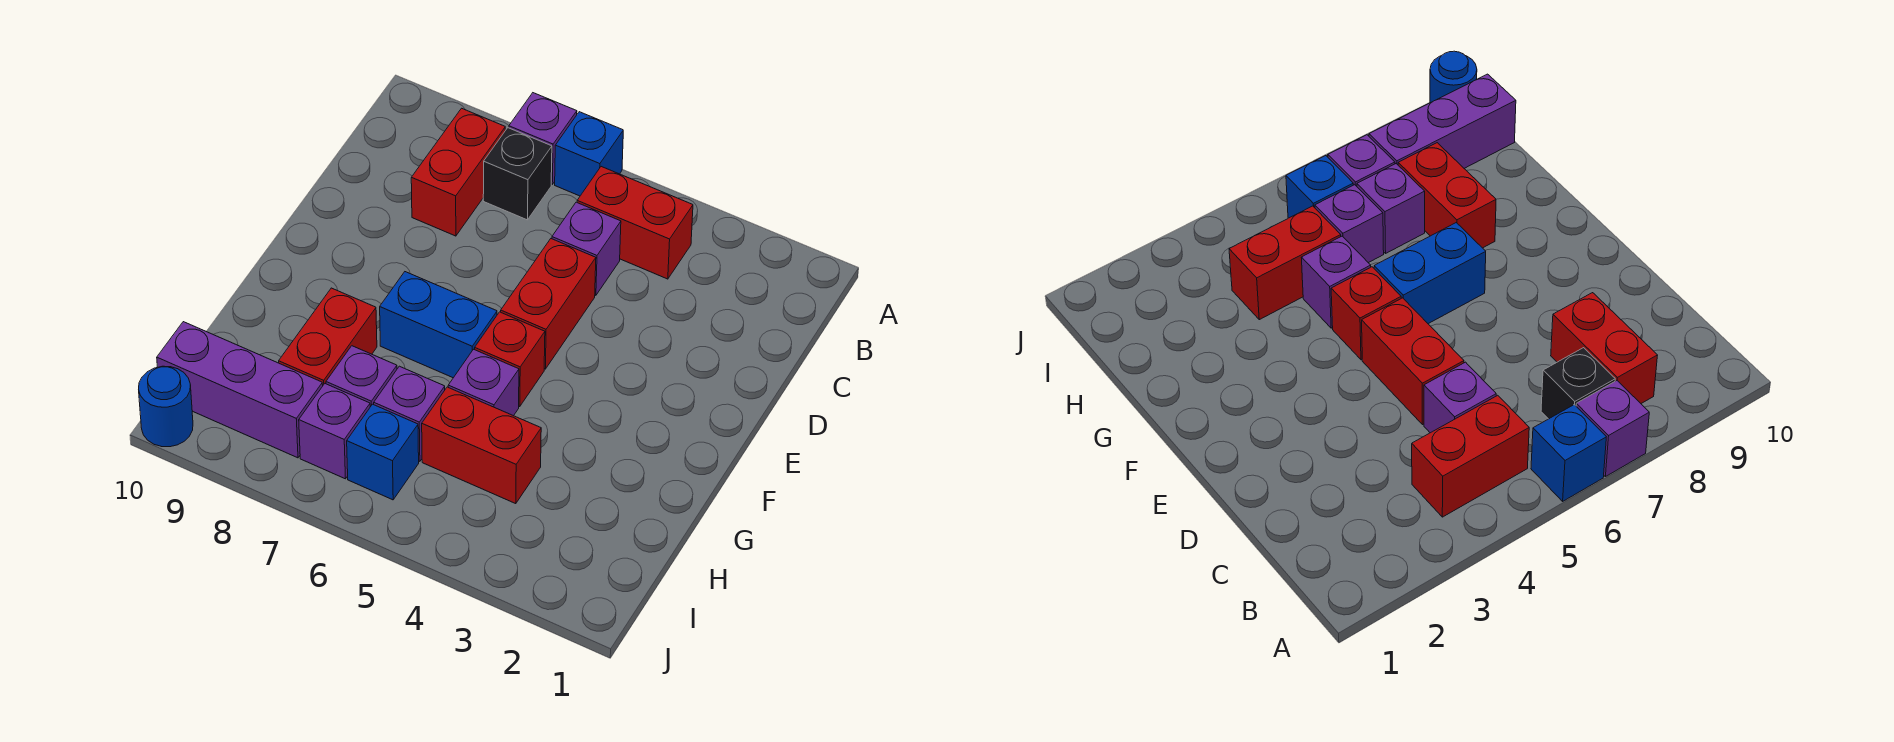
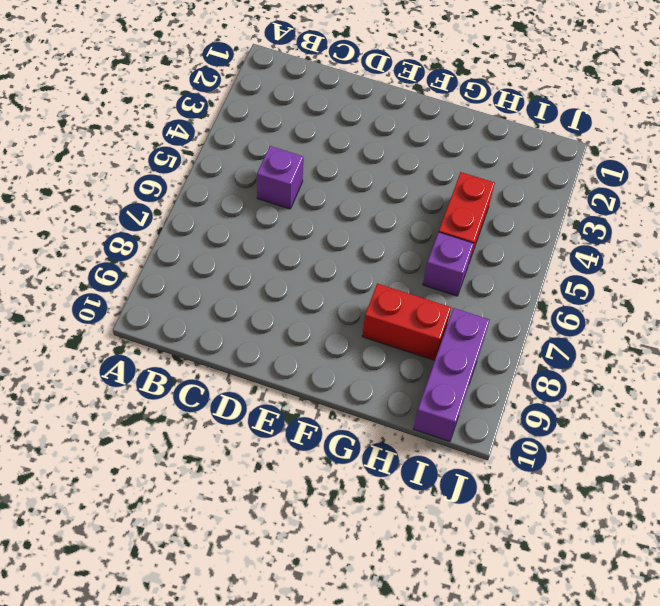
none -> blue 1x1 brick [555,112,623,196]
none -> purple 1x1 brick [509,93,577,184]
none -> red 1x2 brick [577,167,693,279]

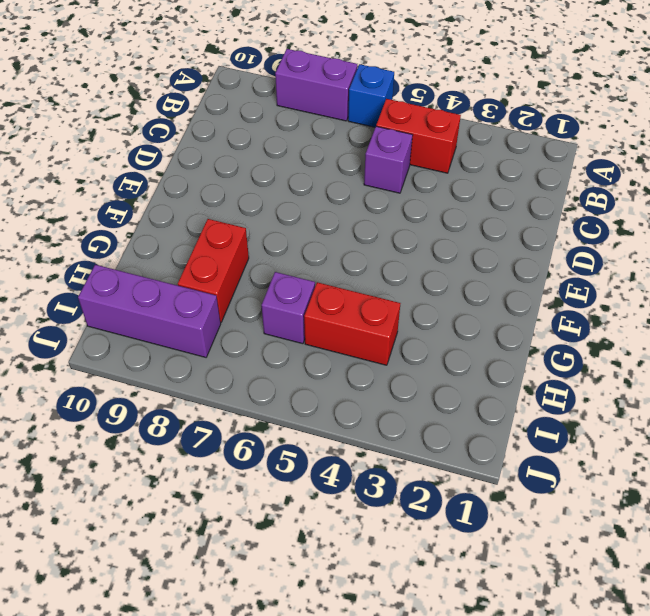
purple 1x2 brick [275,49,357,121] -> purple 1x1 brick [509,93,577,184]
none -> black 1x1 brick [483,128,552,220]
none -> red 1x2 brick [411,108,505,236]
none -> red 1x2 brick [501,239,596,369]

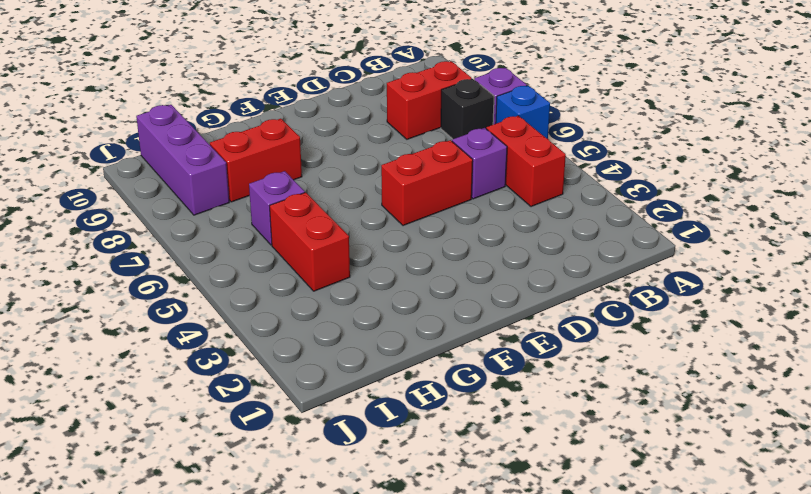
none -> red 1x1 brick [475,312,545,407]
none -> blue 1x2 brick [380,272,497,378]
none -> purple 1x1 brick [448,349,519,416]

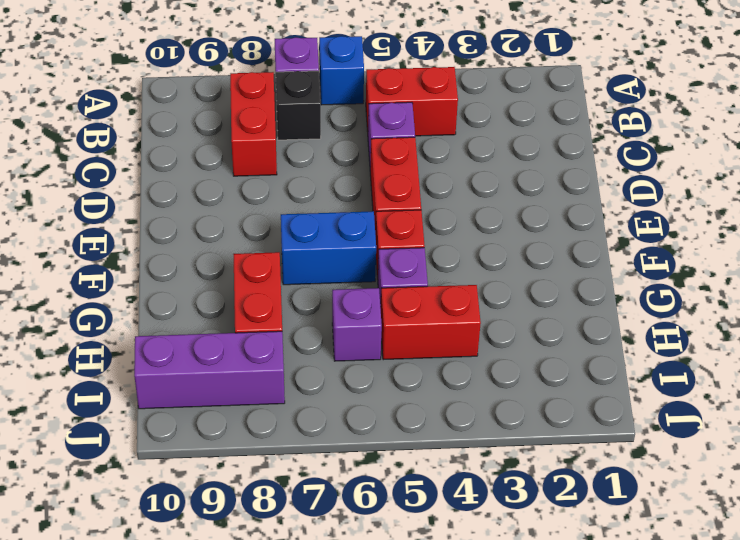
none -> purple 1x1 brick [326,346,397,407]
none -> blue 1x1 brick [347,404,419,500]
none -> purple 1x1 brick [299,384,370,479]

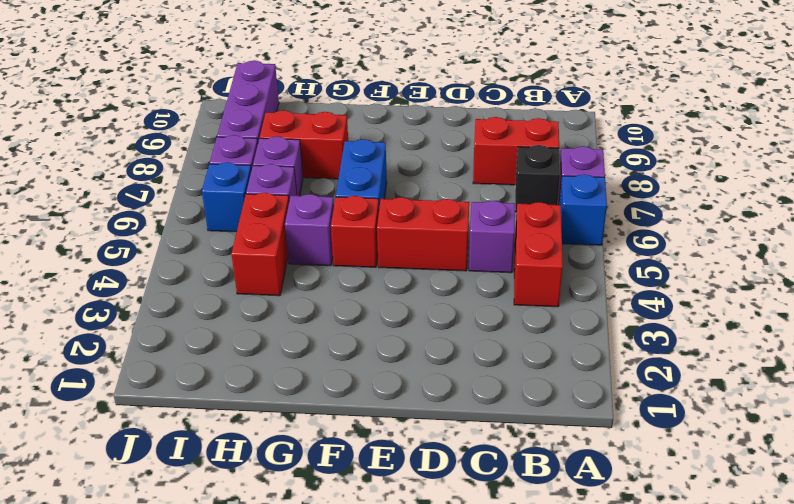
none -> blue 1x1 round brick [139,366,193,447]

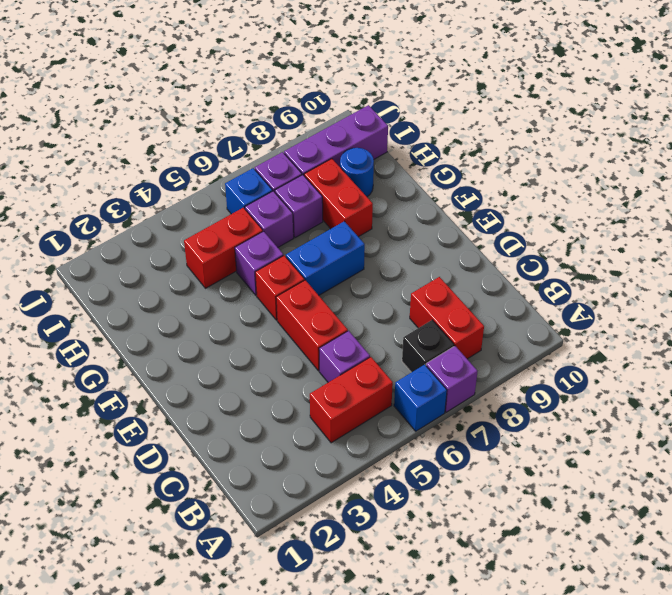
blue 1x1 round brick [340,148,374,197] -> blue 1x1 round brick moved to [139,366,193,447]

